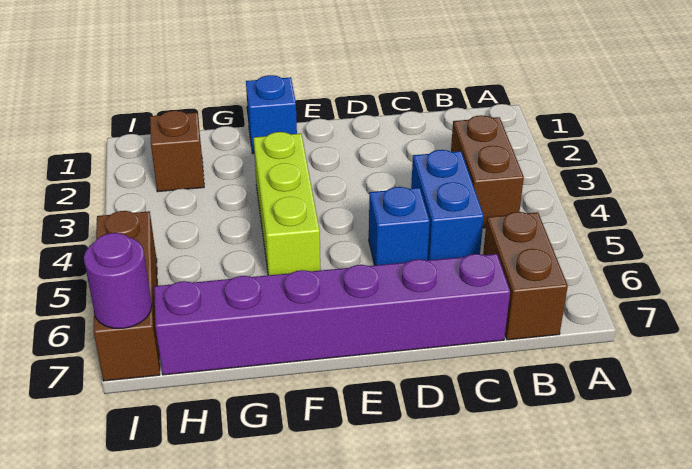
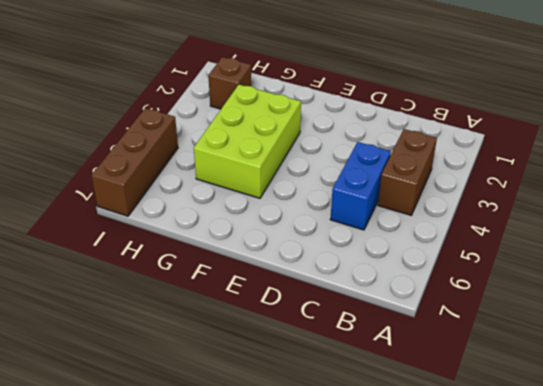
lime 2x3 brick [194,85,301,198] -> lime 1x3 brick [253,132,320,275]
none -> brown 1x2 brick [483,212,568,340]
none -> purple 1x6 brick [154,254,510,375]

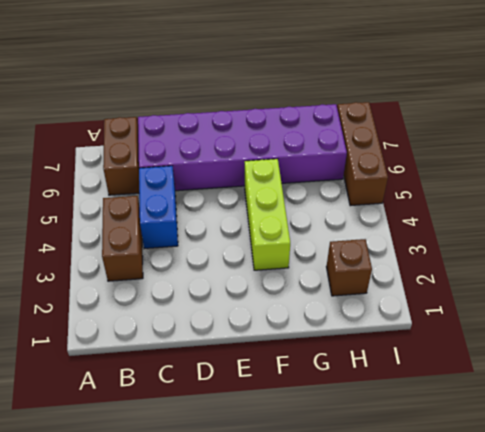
purple 2x6 brick [138,104,347,191] -> purple 1x6 brick [154,254,510,375]
none -> blue 1x1 brick [369,187,430,265]
none -> blue 1x1 brick [246,75,297,154]

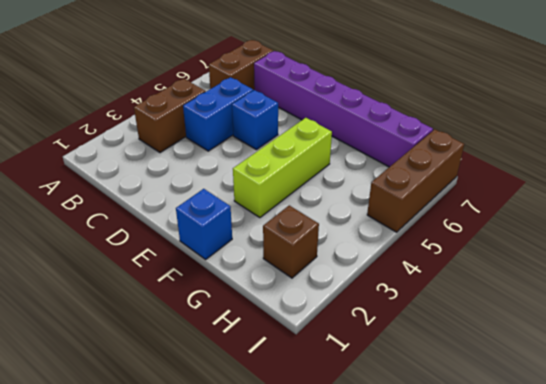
none -> purple 1x1 round brick [84,233,152,328]

